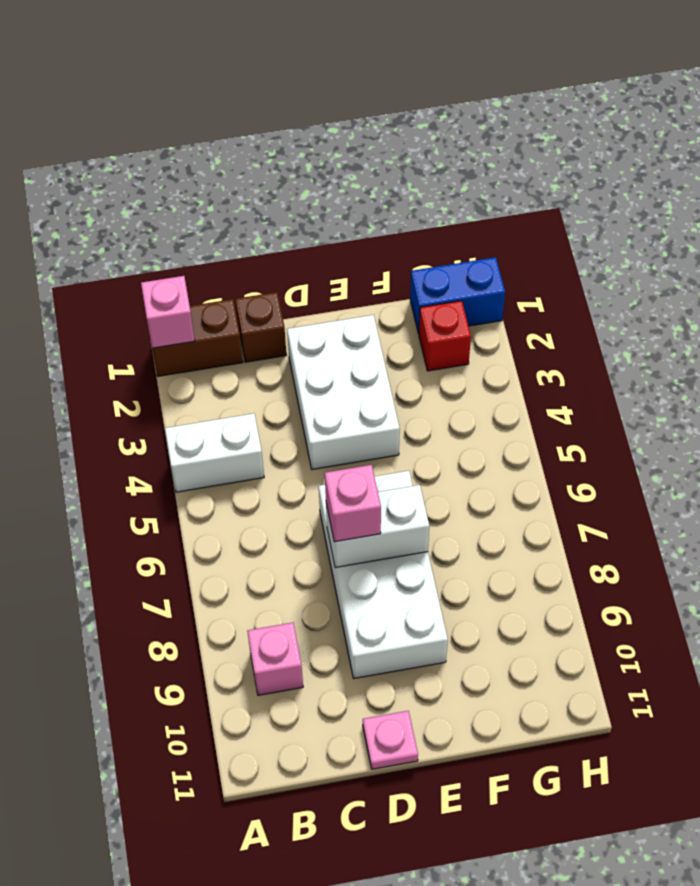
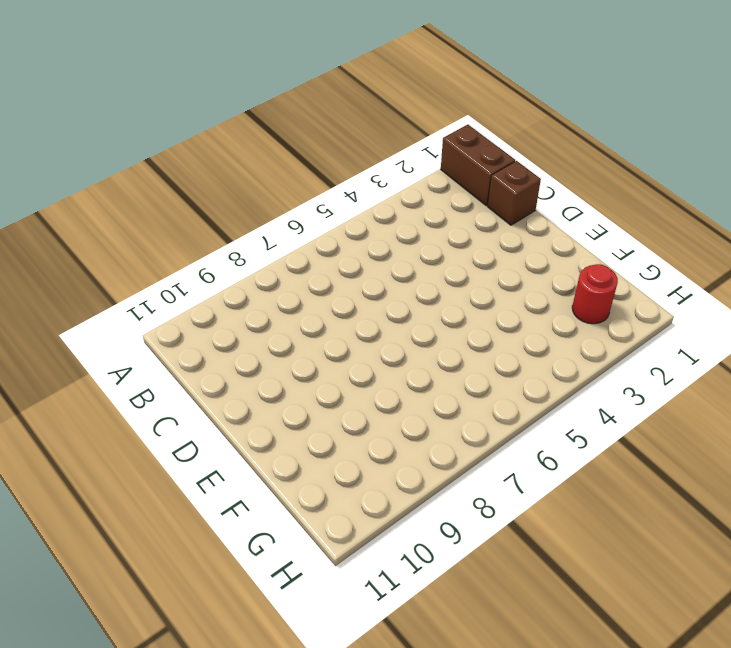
red 1x1 round brick [572,264,618,324] -> red 1x1 brick [419,301,471,371]
none -> white 1x2 brick [165,413,264,492]
none -> pink 1x1 brick [247,623,303,695]
none -> white 2x3 brick [287,315,400,469]

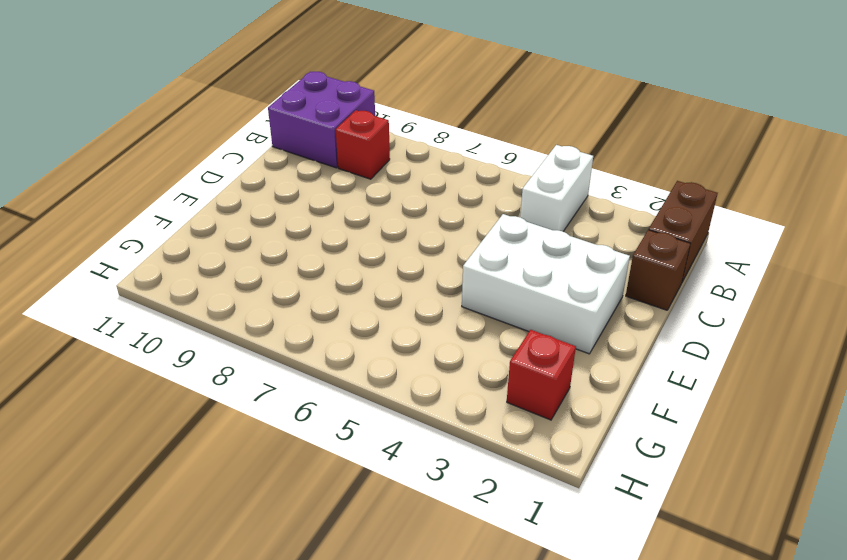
purple 2x2 brick [268,72,375,168] -> none
red 1x1 brick [336,110,390,179] -> pink 1x1 brick [247,623,303,695]
none -> white 2x4 brick [319,471,448,678]
none -> pink 1x1 plate [363,711,418,769]
none -> blue 1x2 brick [410,257,505,334]

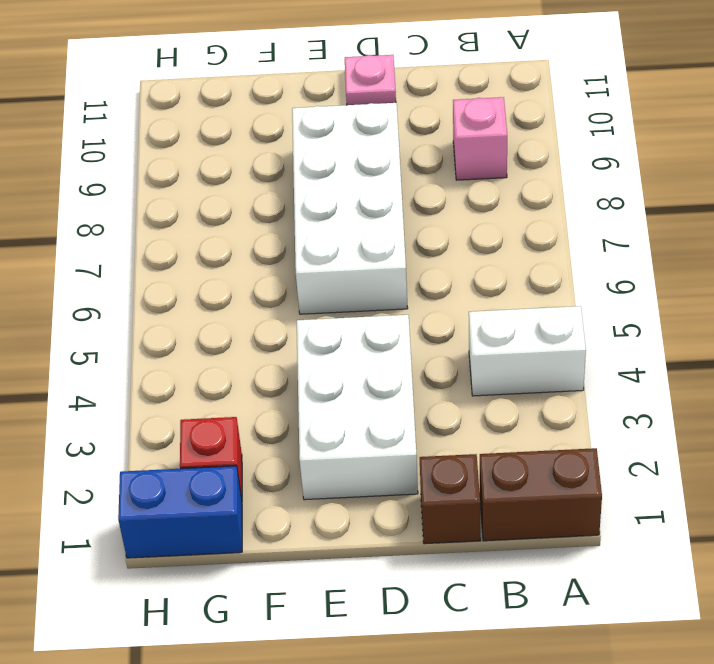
none -> pink 1x1 brick [141,276,195,348]
none -> white 1x2 brick [326,485,429,567]
none -> pink 1x1 brick [325,465,381,542]

